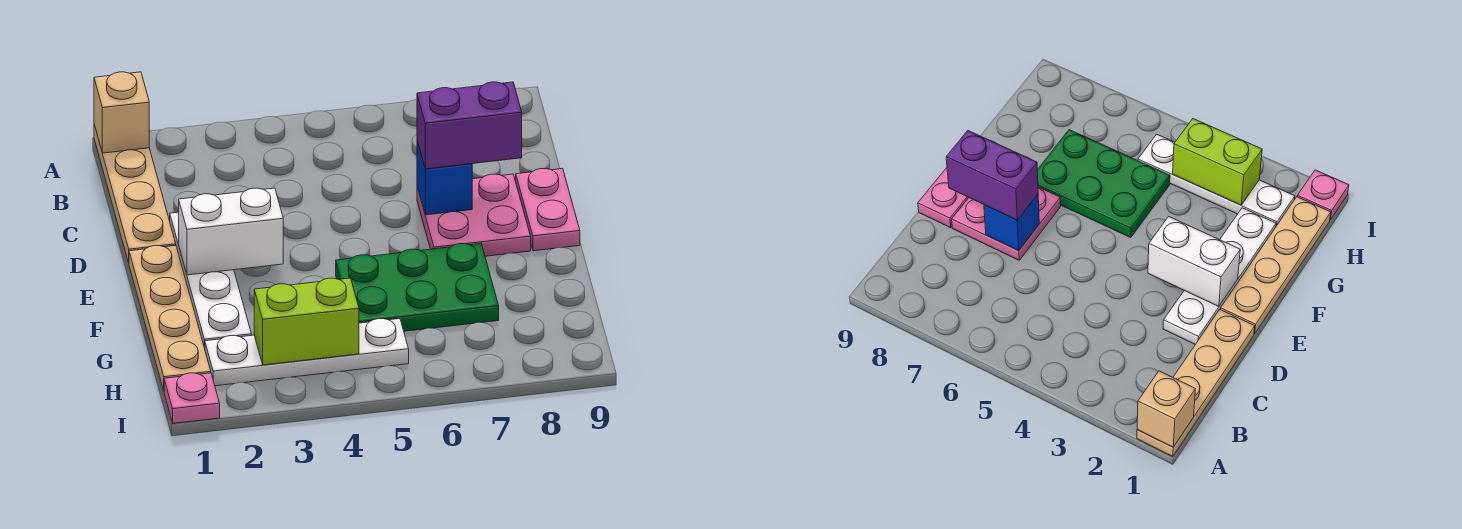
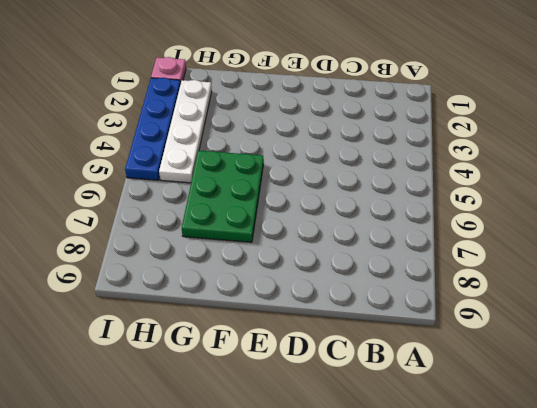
blue 1x4 plate [125,78,181,180] -> none
none -> tan 1x4 plate [94,125,176,263]
none -> white 1x4 plate [170,212,251,348]
none -> pink 2x2 plate [417,174,531,256]

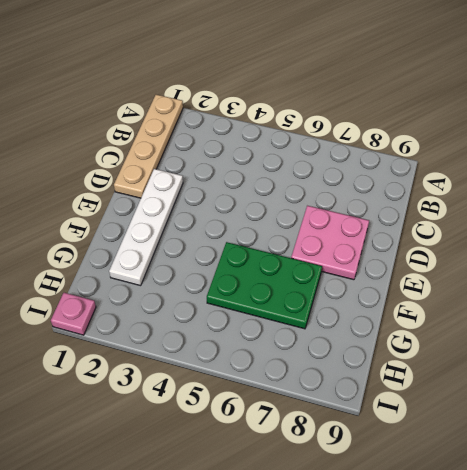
none -> pink 1x2 plate [516,168,580,251]
none -> tan 1x4 plate [129,246,211,390]
none -> white 1x4 plate [205,319,409,386]

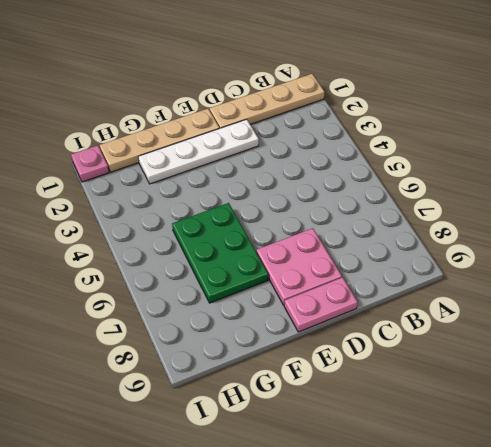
none -> white 1x4 plate [205,319,409,386]
none -> tan 1x1 brick [94,72,149,153]
none -> blue 1x1 brick [417,141,472,215]

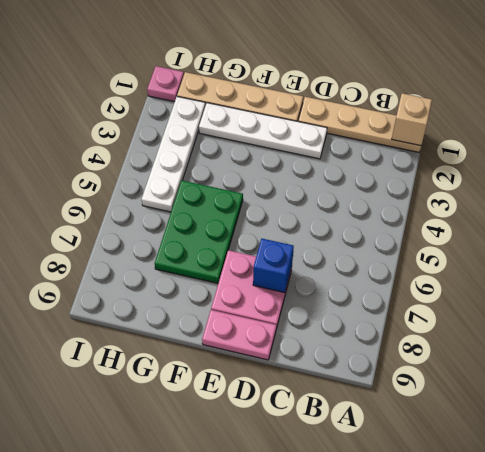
none -> white 1x2 brick [179,188,283,275]
none -> lime 1x2 brick [254,278,359,365]
none -> purple 1x2 brick [417,82,522,169]

